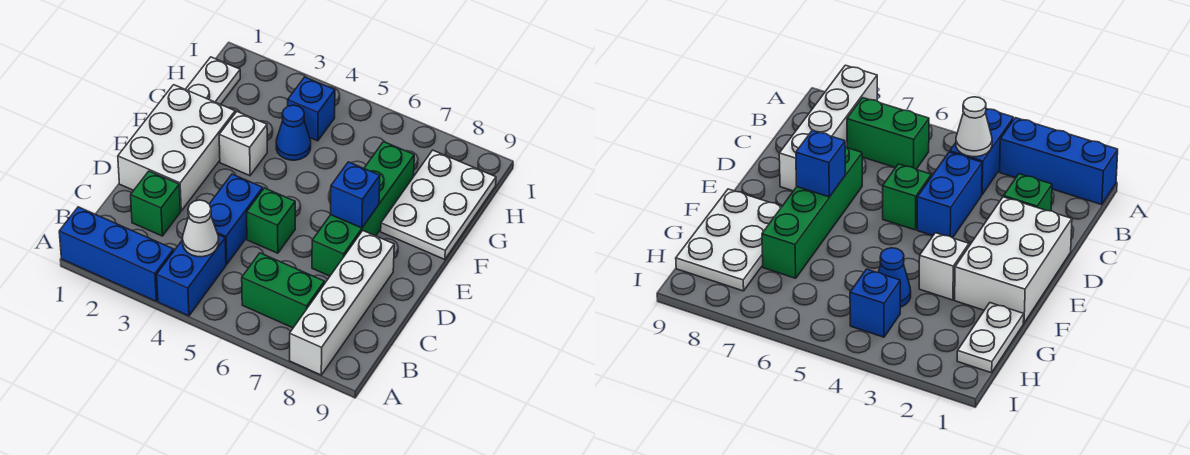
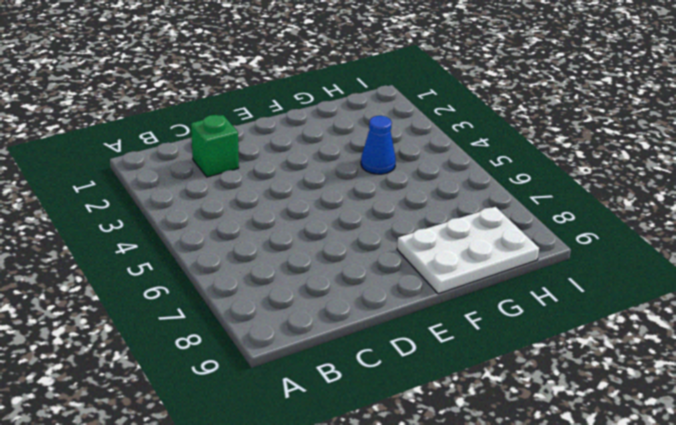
none -> blue 1x3 brick [59,207,174,301]
none -> blue 1x2 brick [157,235,226,316]
none -> white 1x4 brick [290,231,394,375]

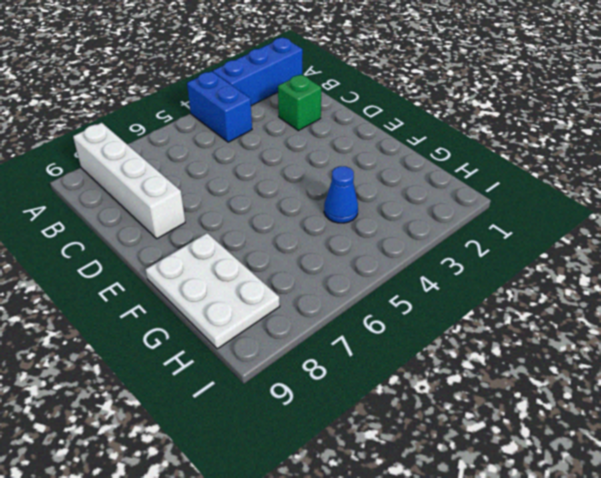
none -> green 1x2 brick [242,253,324,328]
none -> blue 1x2 brick [210,174,263,264]
none -> white 2x3 brick [118,85,235,211]

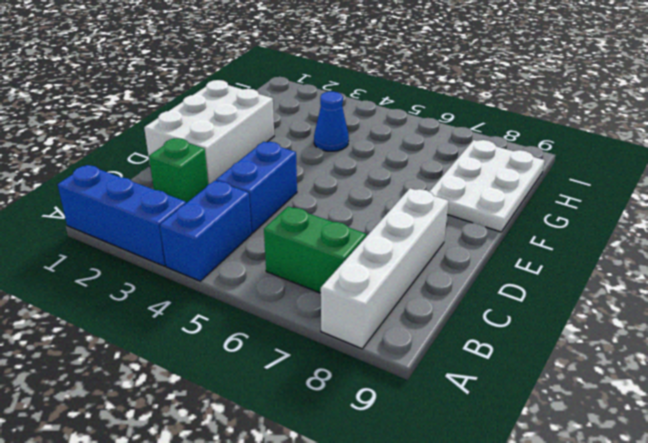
none -> green 1x1 brick [247,188,295,253]
none -> green 1x4 brick [312,142,414,276]
none -> white 1x1 brick [219,112,267,176]

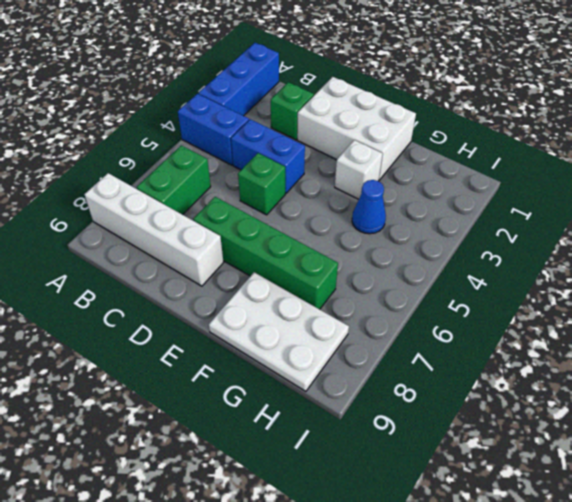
none -> white 1x2 plate [186,57,240,104]
none -> blue 1x1 brick [288,77,335,141]
none -> white 1x1 cone [183,200,219,257]

